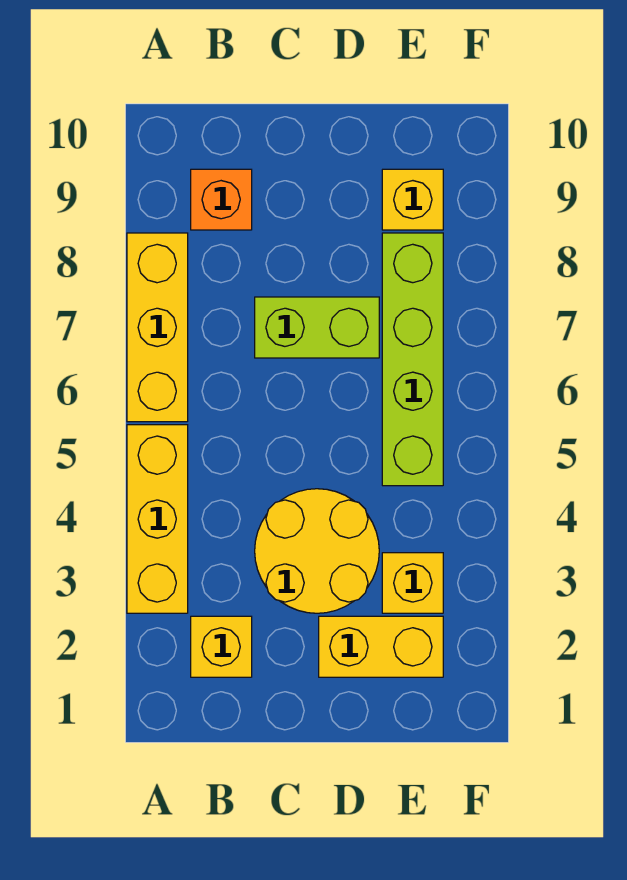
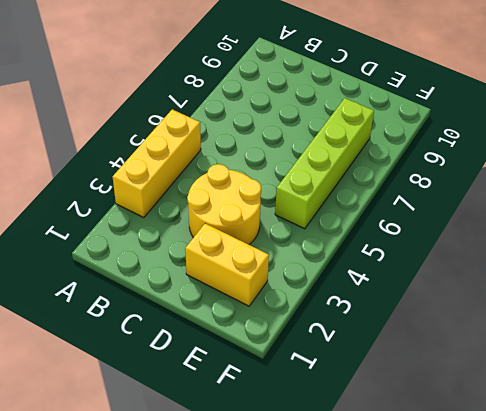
none -> yellow 1x3 brick [127,233,188,422]
none -> yellow 1x1 brick [191,616,252,677]

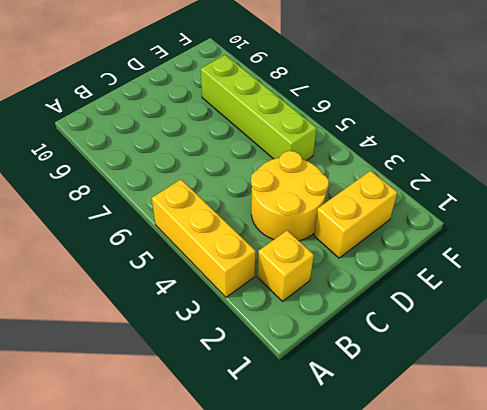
none -> yellow 1x3 brick [127,233,188,422]
none -> orange 1x1 brick [191,169,252,230]

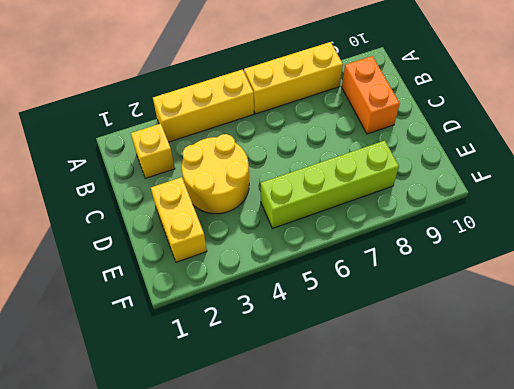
orange 1x2 brick [342,56,400,134] -> orange 1x1 brick [191,169,252,230]
none -> lime 1x2 brick [255,297,379,358]
none -> yellow 1x1 brick [382,553,443,613]

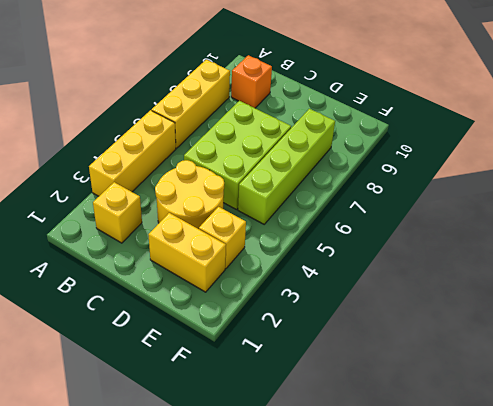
lime 2x3 brick [184,101,291,210] -> lime 1x2 brick [255,297,379,358]
none -> yellow 1x1 brick [382,169,443,230]

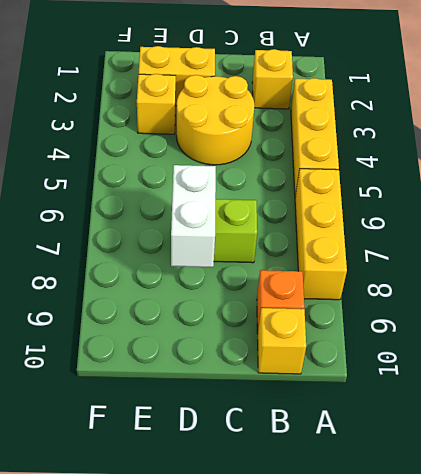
yellow 1x1 brick [258,308,306,374] -> yellow 1x1 brick moved to [382,169,443,230]
white 1x2 brick [171,165,216,267] -> none
none -> lime 1x4 brick [382,233,443,486]

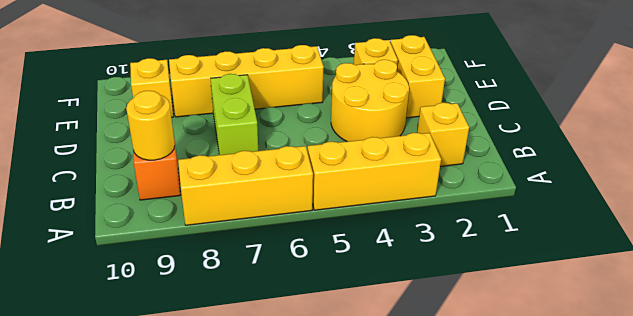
yellow 1x1 round brick [126,91,175,160] -> none
yellow 1x4 brick [169,45,324,117] -> lime 1x4 brick [382,233,443,486]

